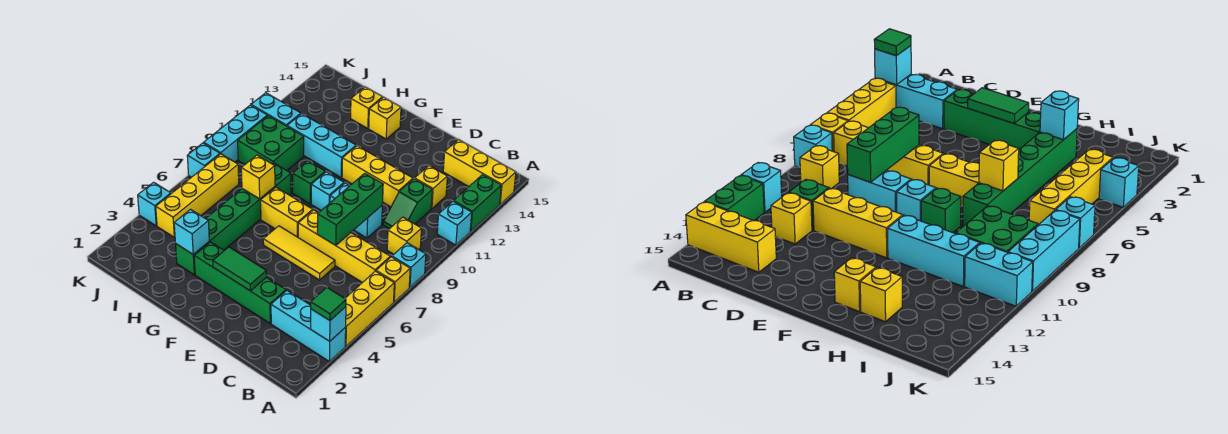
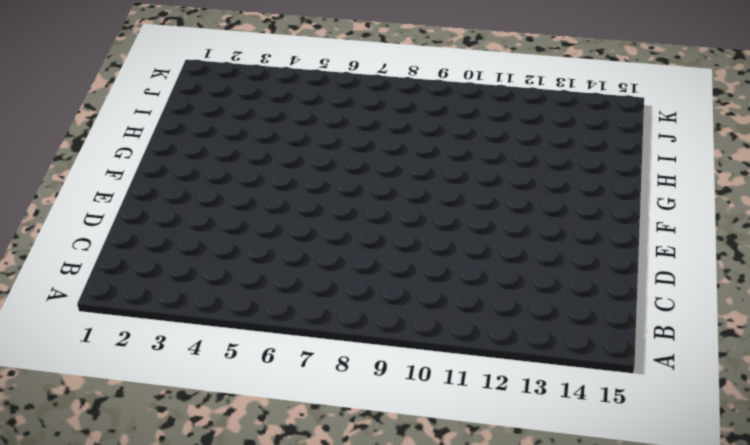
none -> cyan 1x3 brick [271,291,346,362]
none -> yellow 1x3 brick [345,271,394,346]
none -> yellow 1x1 brick [376,257,410,302]
none -> cyan 1x1 brick [392,243,426,287]

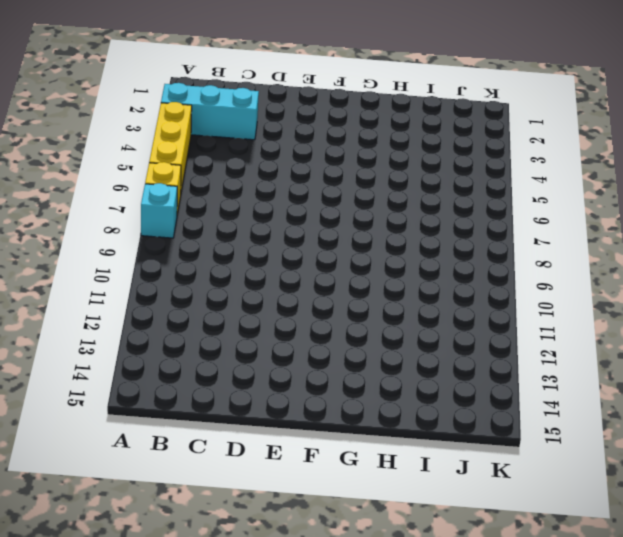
none -> cyan 1x1 brick [437,201,472,245]
none -> green 1x2 brick [454,175,501,232]
none -> yellow 1x3 brick [443,139,516,204]
none -> yellow 1x4 brick [298,210,390,283]

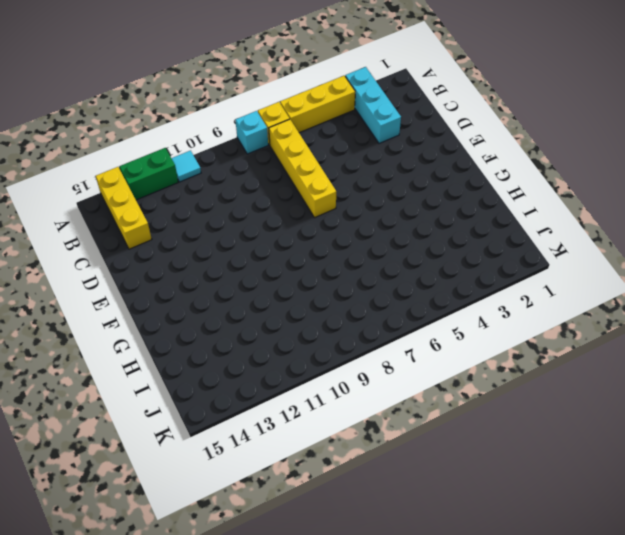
cyan 1x1 tile [171,151,201,182] -> cyan 1x1 brick [437,201,472,245]
none -> yellow 1x1 brick [387,217,422,254]
none -> green 1x2 slope [383,179,432,229]
none -> yellow 1x1 brick [415,166,447,209]
none -> green 1x4 brick [194,242,286,323]

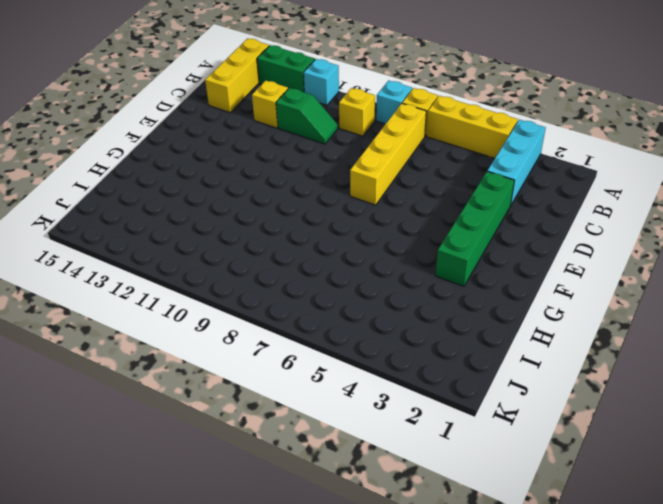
none -> yellow 1x3 tile [263,226,335,280]
none -> cyan 1x2 brick [330,183,382,238]
none -> yellow 1x3 brick [342,146,413,207]
none -> yellow 1x2 brick [261,187,313,237]

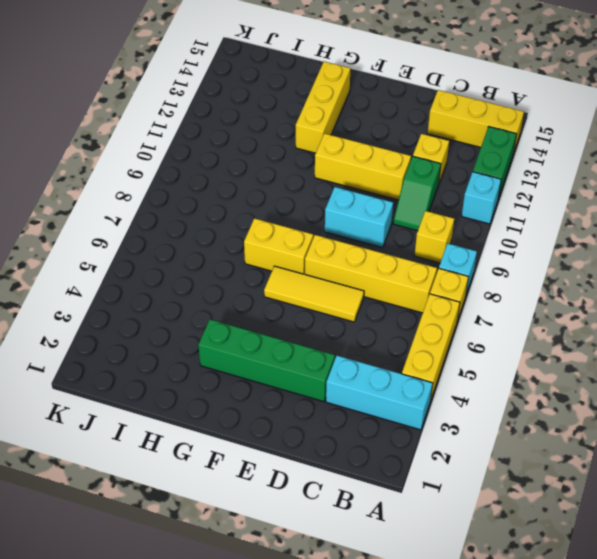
yellow 1x3 brick [296,62,351,153] -> yellow 1x1 brick [369,97,401,139]
none -> cyan 1x1 brick [311,172,344,210]
none -> green 1x1 brick [293,161,325,204]
none -> cyan 1x3 brick [287,114,356,177]
none -> green 1x6 brick [176,163,291,275]

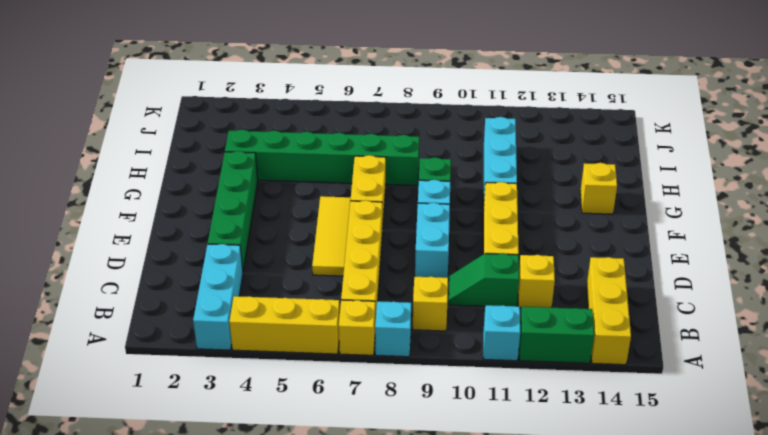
none -> yellow 1x1 brick [351,87,383,129]
none -> green 2x2 brick [238,116,304,171]
none -> yellow 1x4 brick [156,154,239,237]
none -> cyan 1x2 brick [251,93,301,126]

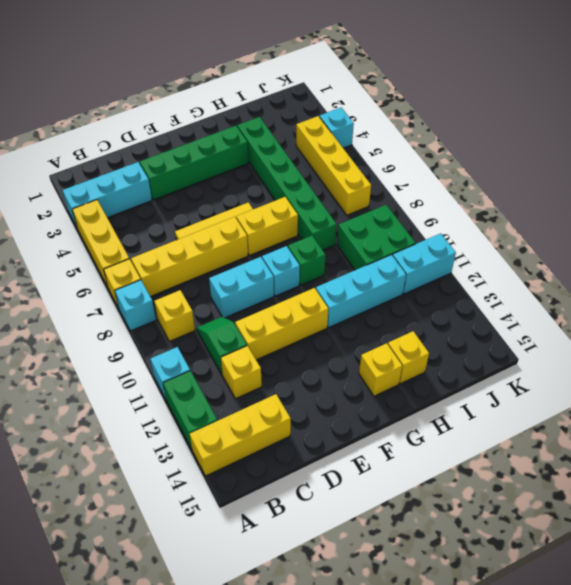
none -> cyan 1x1 brick [187,143,220,177]
none -> cyan 1x3 brick [204,105,267,162]
none -> cyan 1x1 brick [311,307,346,341]
none -> green 1x3 brick [317,173,383,245]

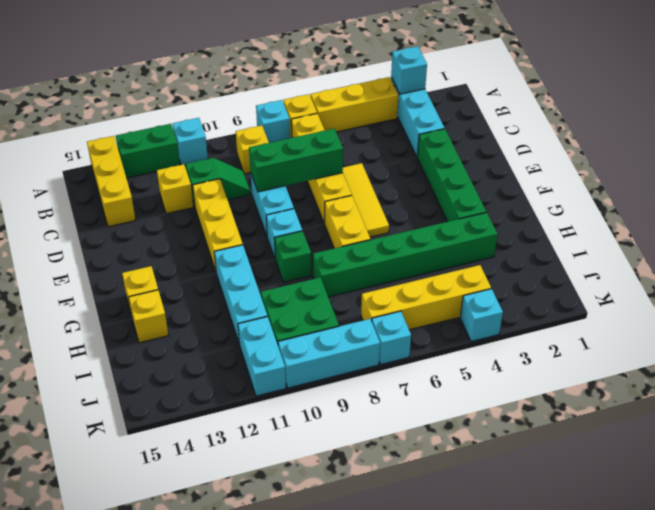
none -> green 1x2 tile [213,247,267,291]
none -> cyan 1x1 brick [174,209,209,254]
none -> yellow 1x1 brick [241,155,275,199]
none -> green 1x1 tile [311,288,346,321]

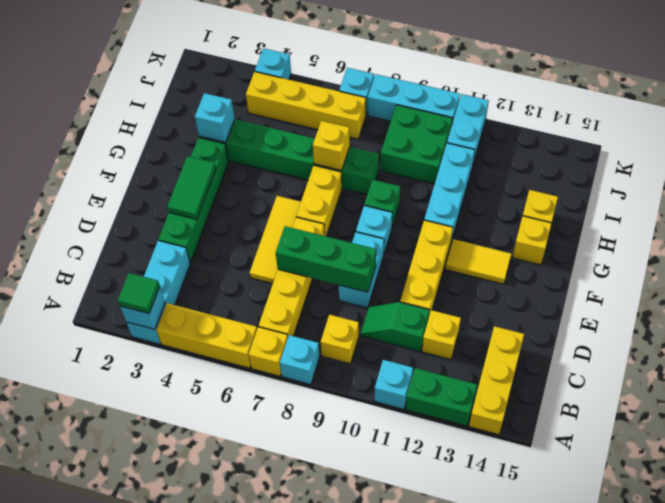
yellow 1x2 tile [445,239,511,284] -> none

